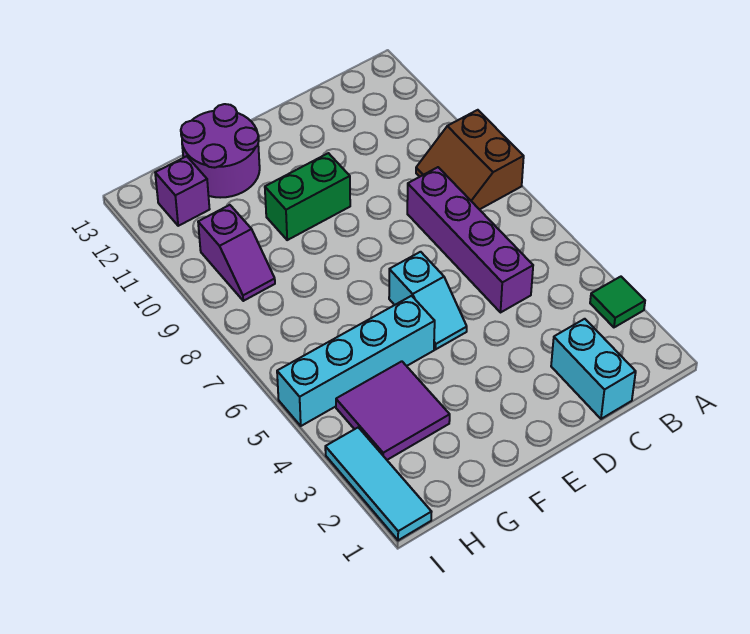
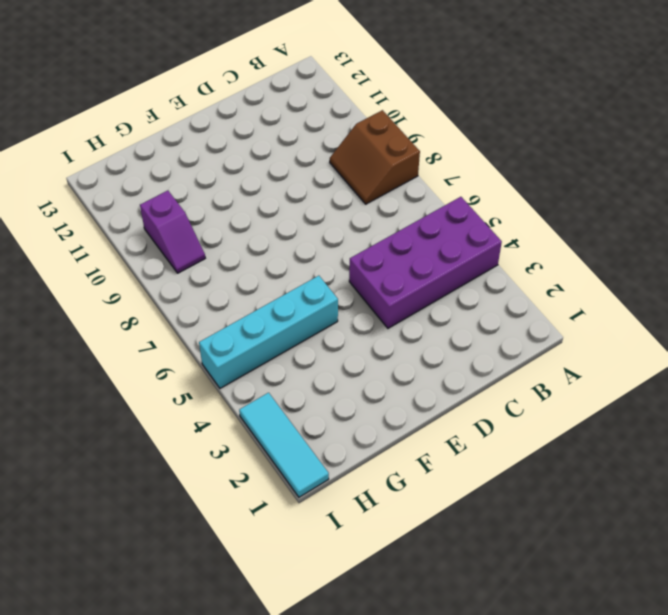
purple 2x4 brick [349,197,502,328] -> purple 1x4 brick [407,167,533,312]
none -> green 1x1 tile [590,277,645,327]
none -> cyan 1x2 brick [551,319,636,419]
none -> cyan 1x2 slope [389,252,467,350]

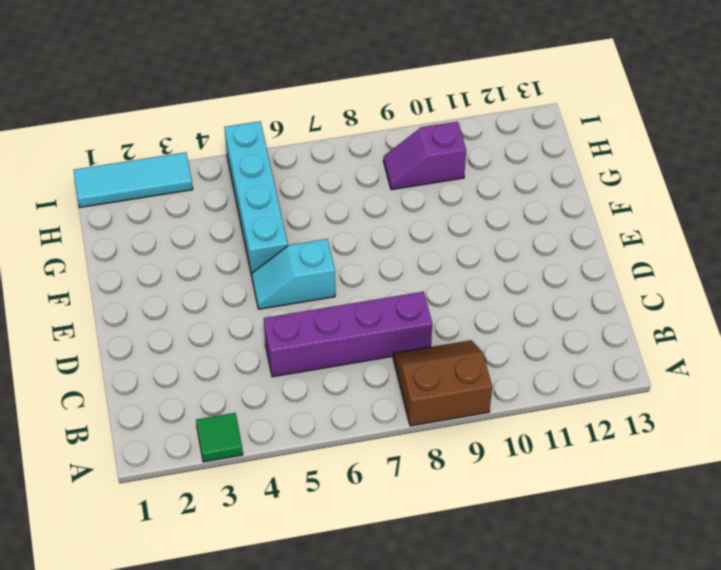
none -> cyan 1x2 brick [551,319,636,419]
none -> green 1x2 brick [265,153,350,240]
none -> purple 2x2 round brick [181,104,260,198]

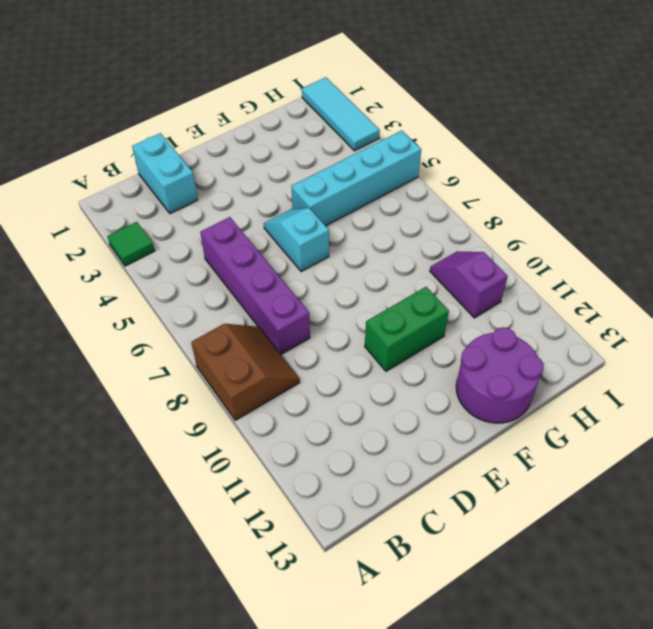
none -> purple 2x2 tile [336,361,450,460]
none -> purple 1x1 brick [155,156,210,226]

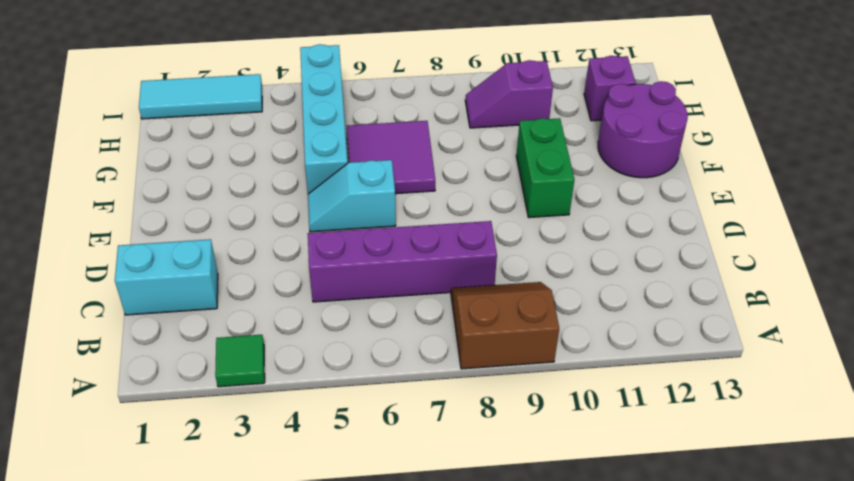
purple 2x2 tile [347,121,435,194] -> purple 2x2 tile moved to [336,361,450,460]

